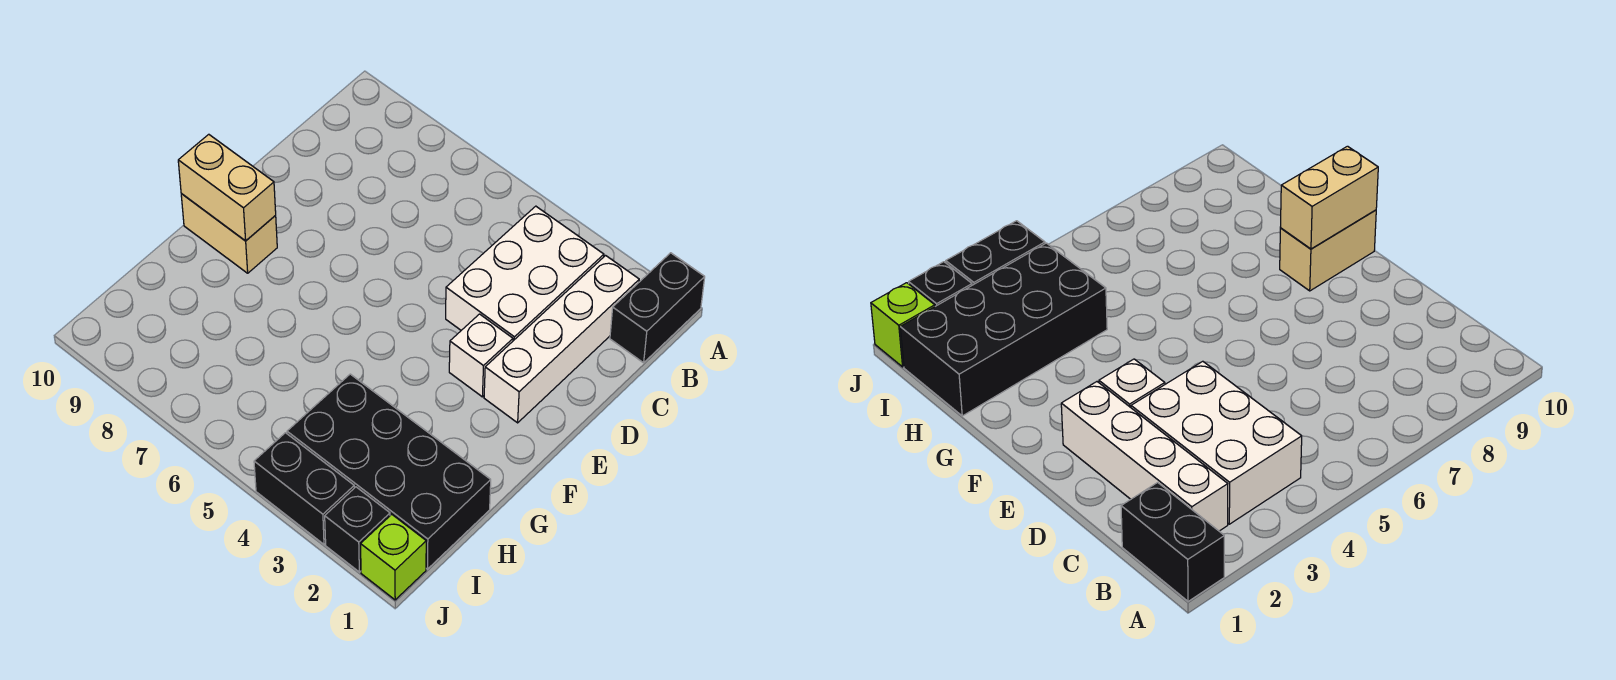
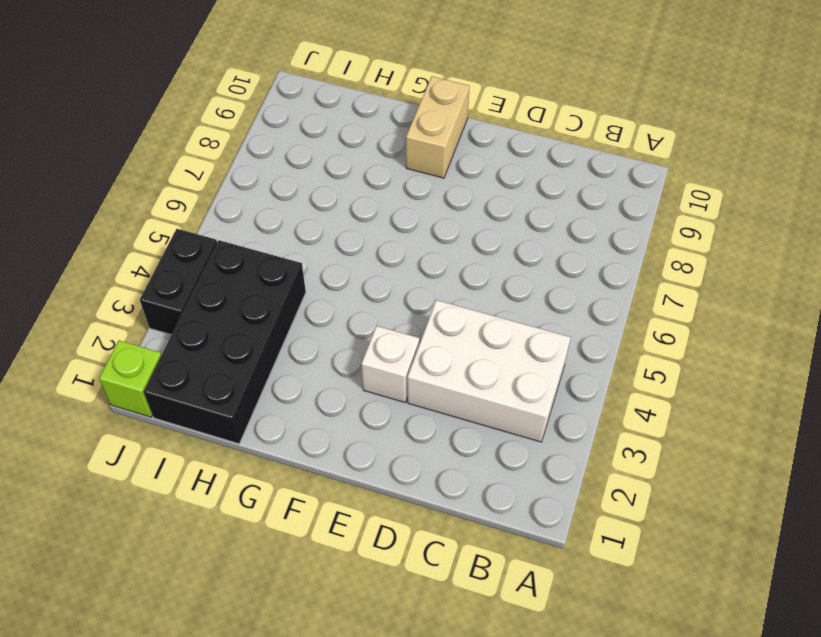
none -> black 1x2 brick [610,253,705,363]
none -> white 1x4 brick [484,256,639,423]

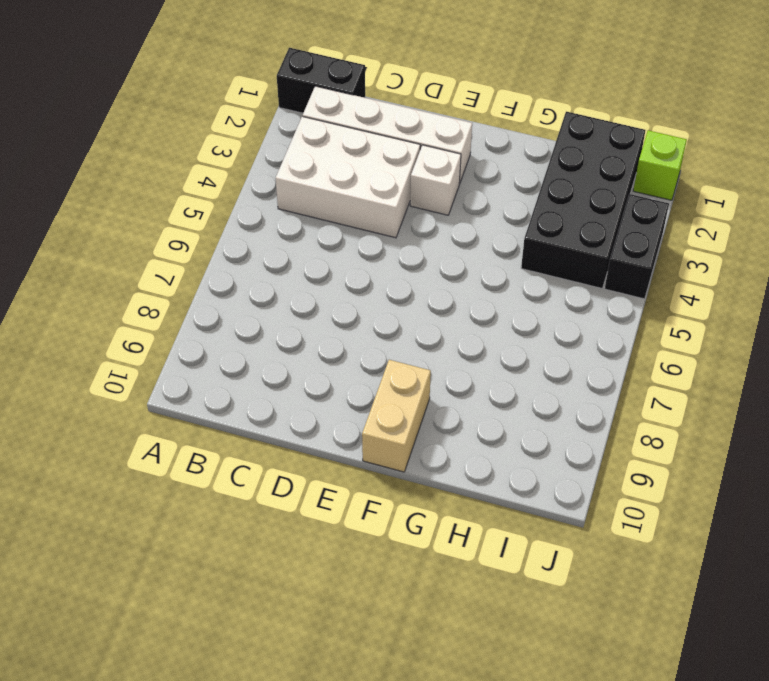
none -> black 1x1 brick [325,487,390,572]
none -> tan 1x2 brick [178,134,276,241]

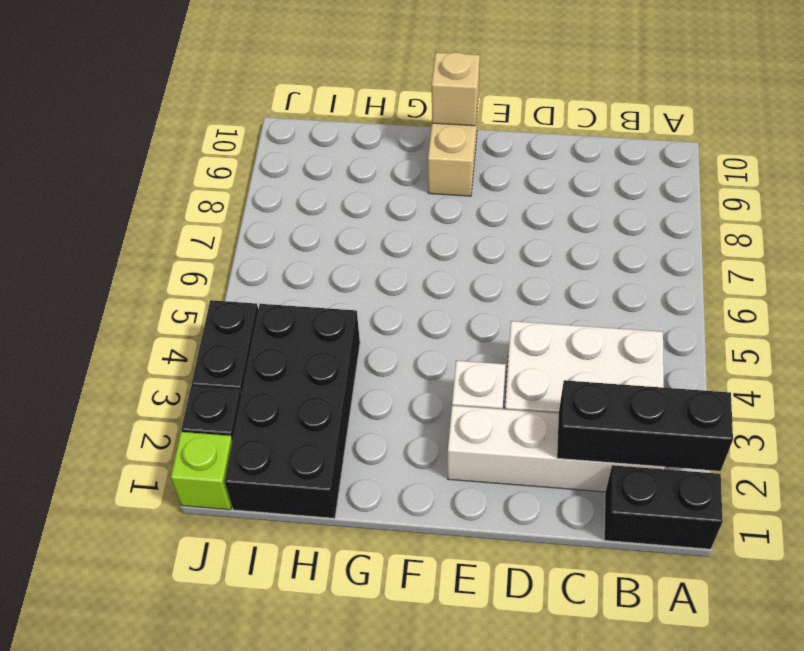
black 1x3 brick [557,380,733,471] -> none
tan 1x1 brick [432,52,480,126] -> tan 1x2 brick [178,134,276,241]

